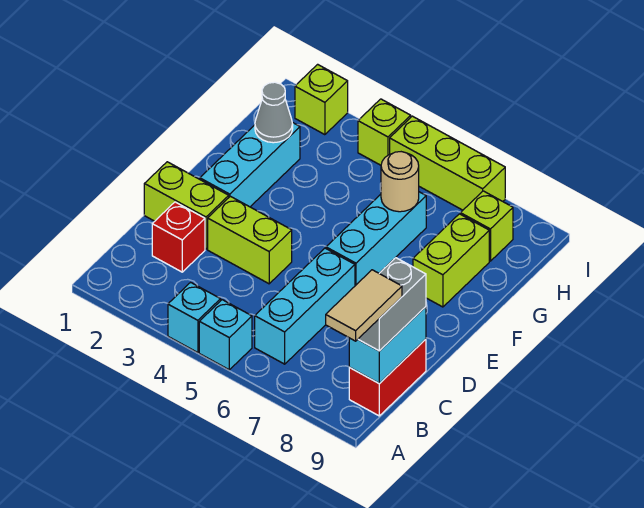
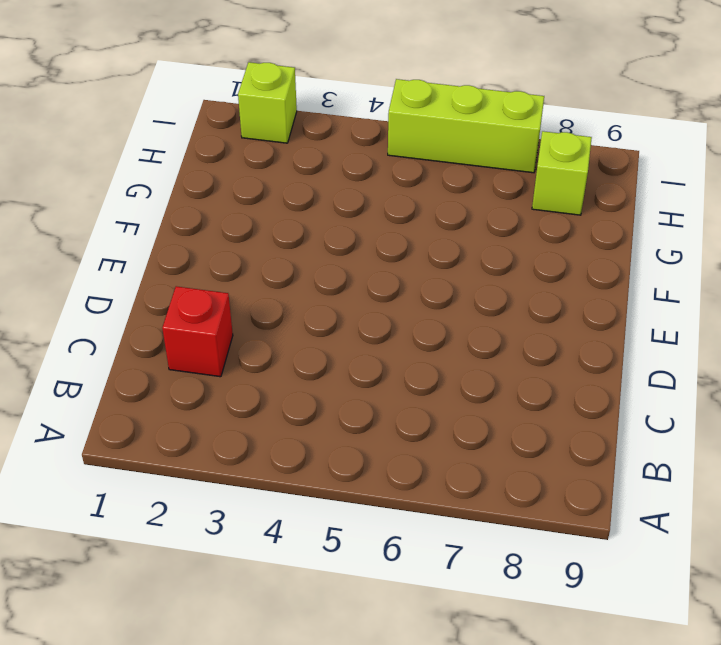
none -> cyan 1x1 brick [168,282,221,353]
none -> cyan 1x1 brick [199,300,252,370]
none -> cyan 1x3 brick [255,248,355,364]

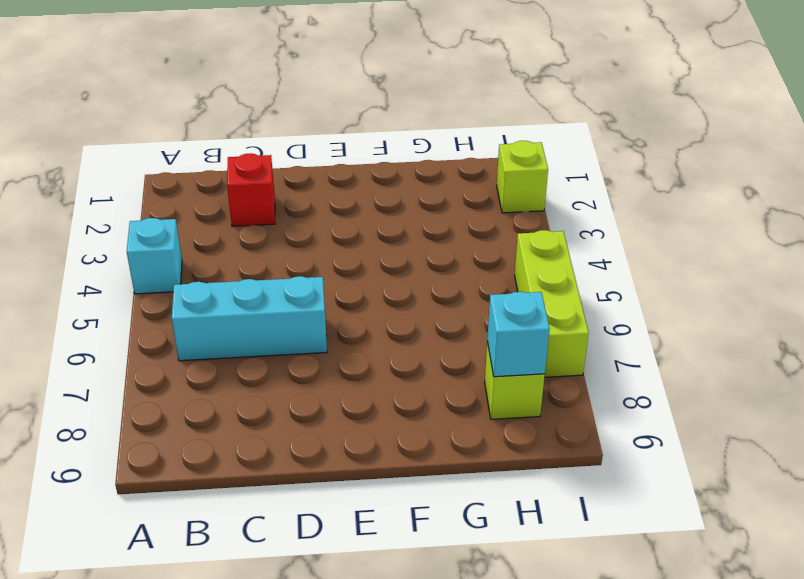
cyan 1x1 brick [487,292,550,377] -> cyan 1x1 brick moved to [199,300,252,370]
none -> red 1x2 brick [349,339,426,416]
none -> lime 1x2 brick [144,162,229,249]
none -> lime 1x2 brick [208,196,292,284]

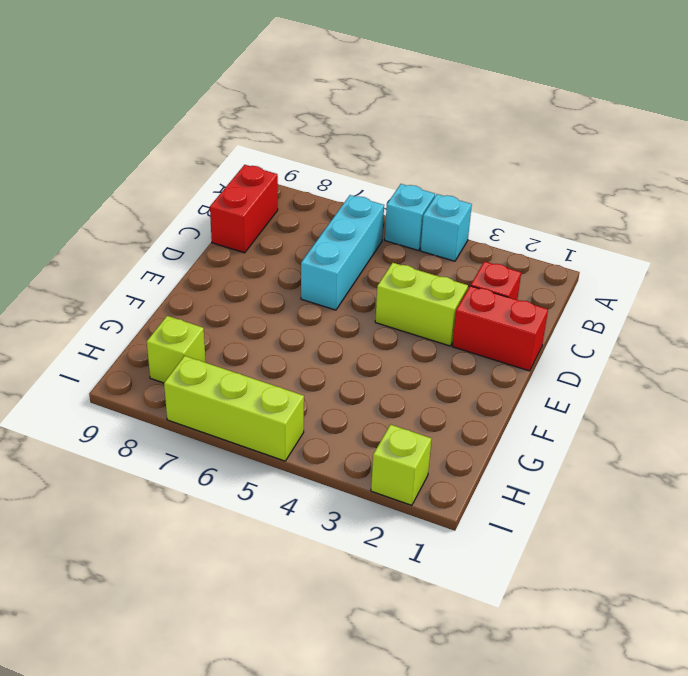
red 1x2 brick [452,286,548,371] -> lime 1x2 brick [144,162,229,249]
none -> cyan 1x3 brick [200,122,300,207]
none -> cyan 1x3 brick [326,192,426,286]
none -> lime 1x2 brick [413,214,489,307]

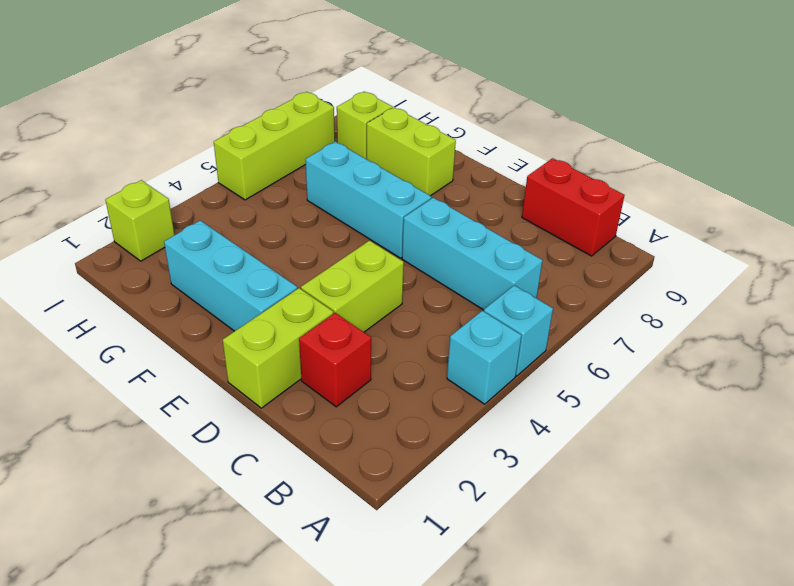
none -> lime 1x1 brick [358,99,411,165]
none -> cyan 1x2 brick [349,307,426,384]
none -> grey 1x1 cone [255,82,293,143]

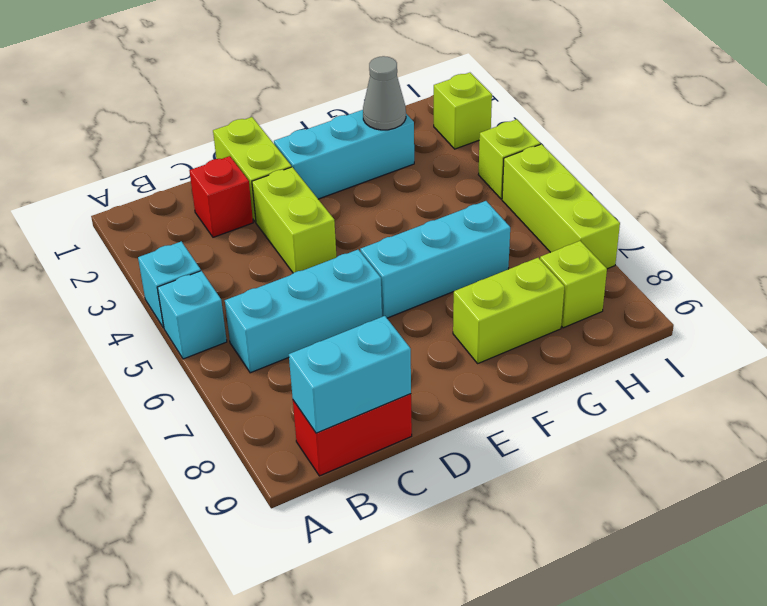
none -> tan 1x1 round brick [381,152,419,212]
none -> grey 1x2 brick [358,258,426,351]
none -> tan 1x2 tile [326,270,402,341]

